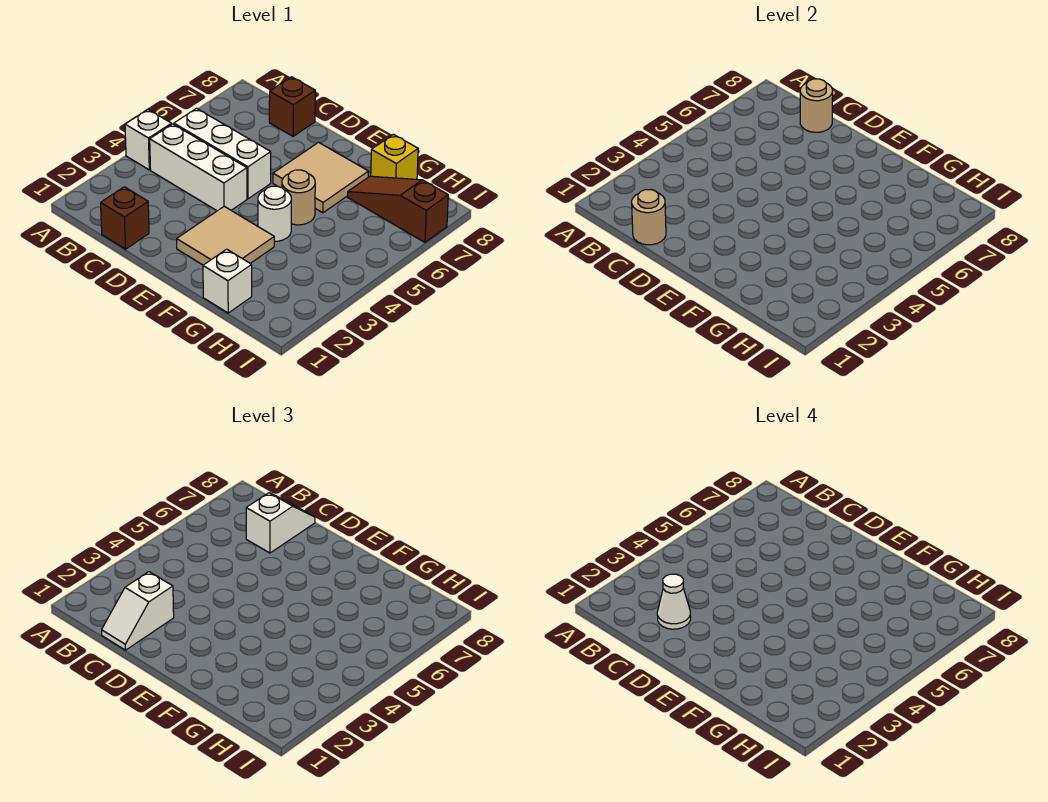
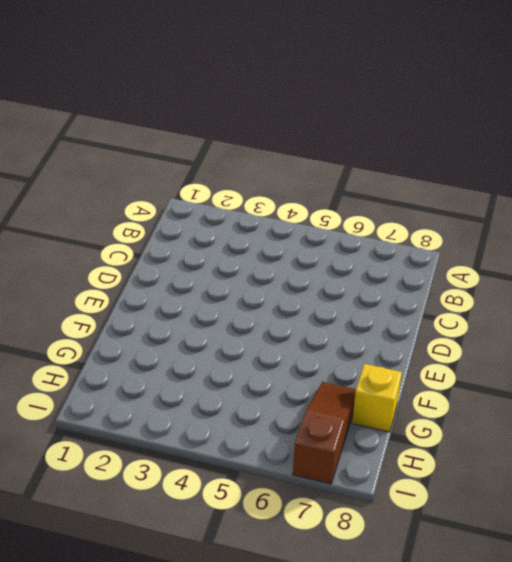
none -> white 1x1 brick [125,110,172,170]
none -> white 1x3 brick [150,124,247,211]
none -> white 1x3 brick [174,108,271,199]

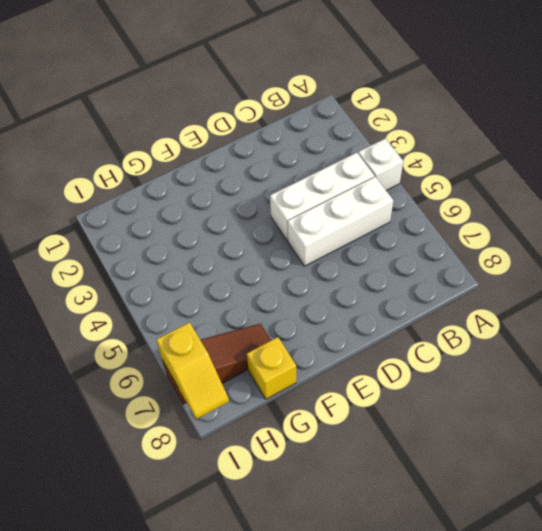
yellow 1x2 slope [156,322,229,419] -> none
none -> brown 1x1 brick [101,187,149,249]
none -> brown 1x1 brick [269,77,315,136]
none -> tan 2x2 tile [177,206,274,265]

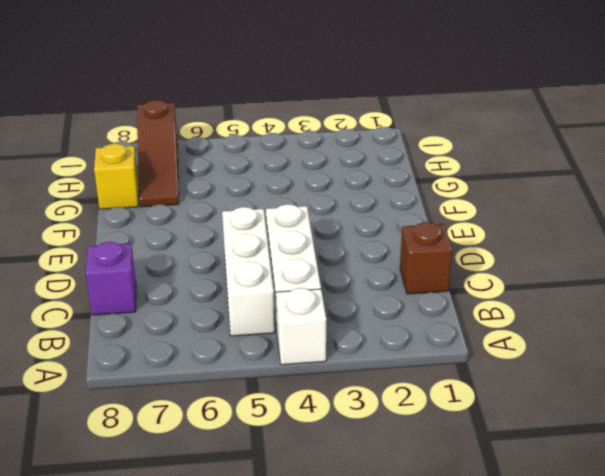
purple 1x1 brick [86,242,136,315] -> brown 1x1 brick [269,77,315,136]
none -> tan 2x2 tile [177,206,274,265]
none -> tan 2x2 tile [273,142,369,213]
none -> white 1x1 round brick [258,186,291,241]

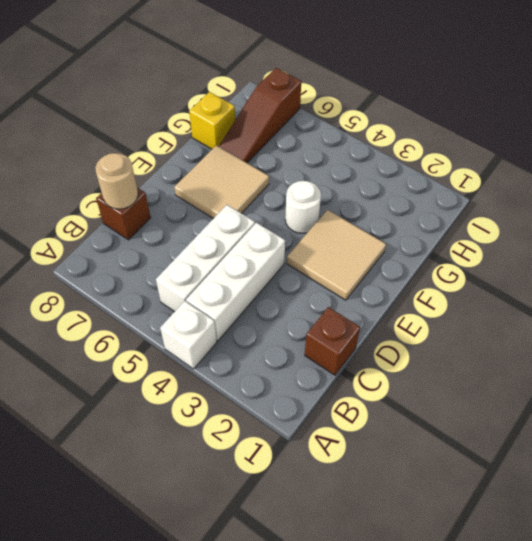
none -> tan 1x1 round brick [282,170,315,225]
none -> white 1x1 brick [203,249,252,313]
none -> tan 1x1 round brick [632,190,666,245]

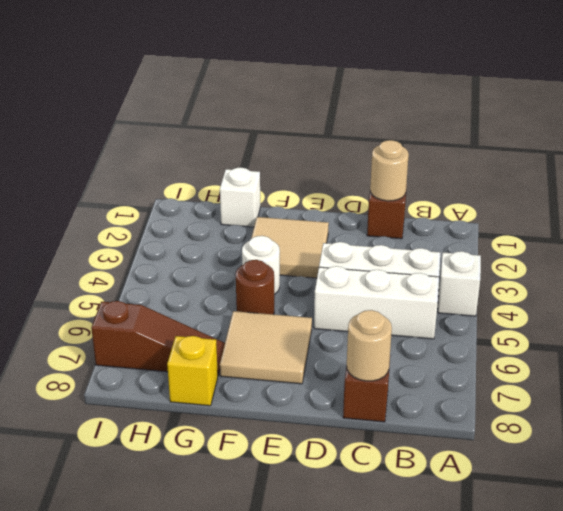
brown 1x1 round brick [236,260,274,314] -> tan 1x1 round brick [282,170,315,225]
none -> white 1x2 slope [102,572,174,650]
none -> white 1x2 slope [246,493,315,553]
none -> white 1x1 cone [657,574,691,629]

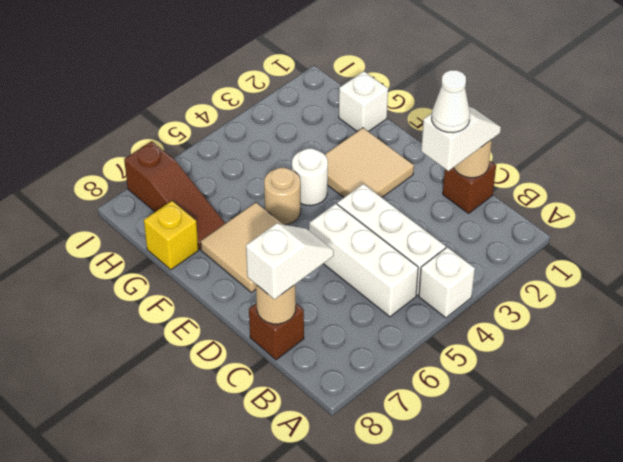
white 1x2 slope [246,223,334,299] -> white 1x2 slope turned to [246,493,315,553]

